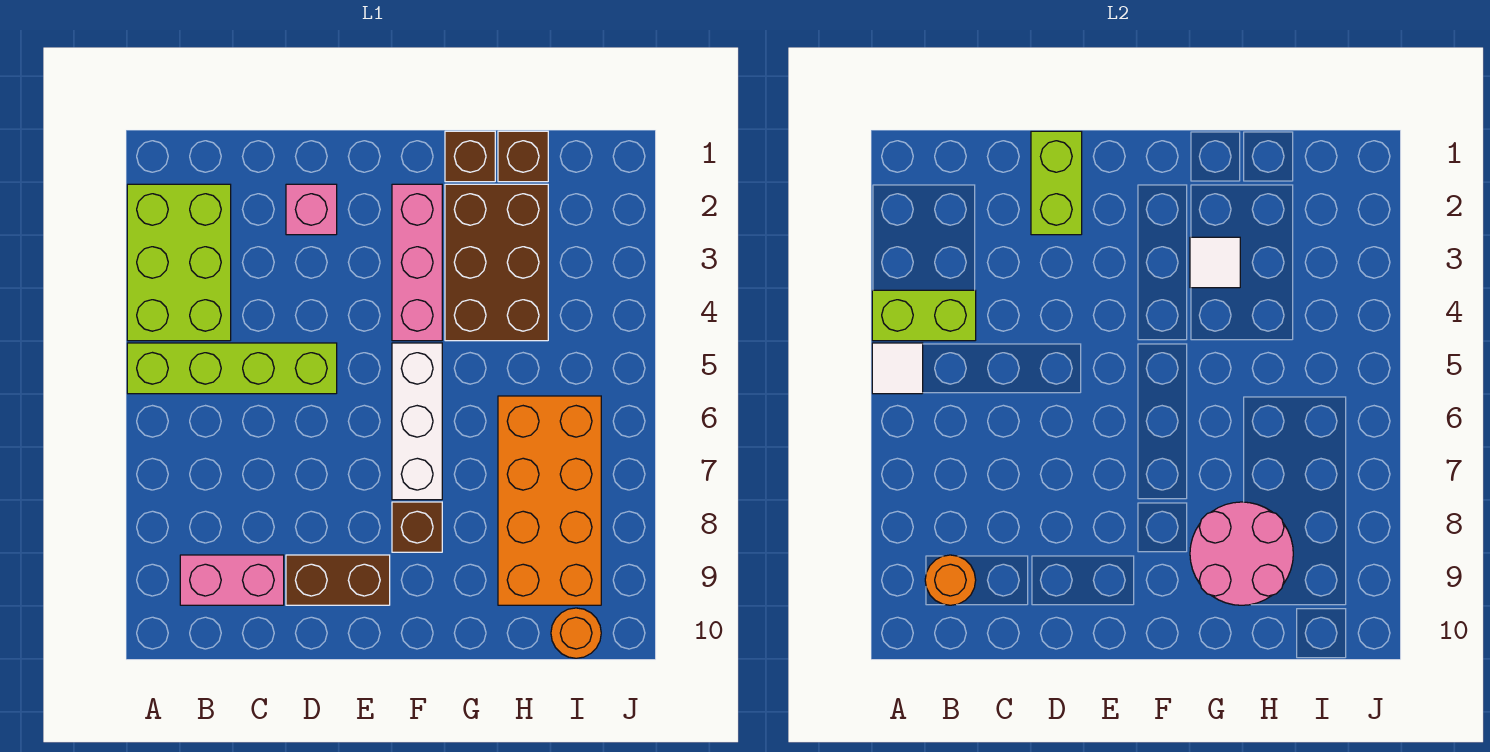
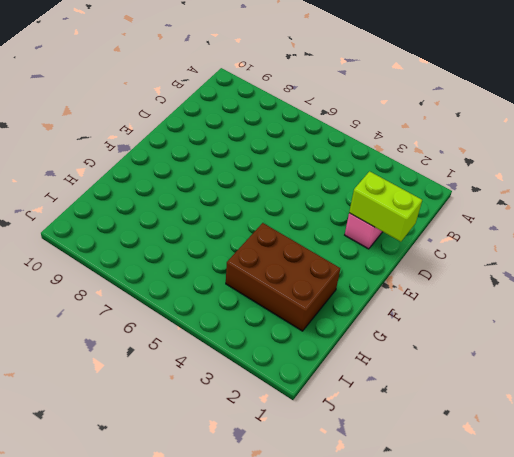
none -> lime 2x3 brick [127,184,231,341]
none -> lime 1x4 brick [127,343,337,394]
none -> pink 1x2 brick [180,555,284,605]

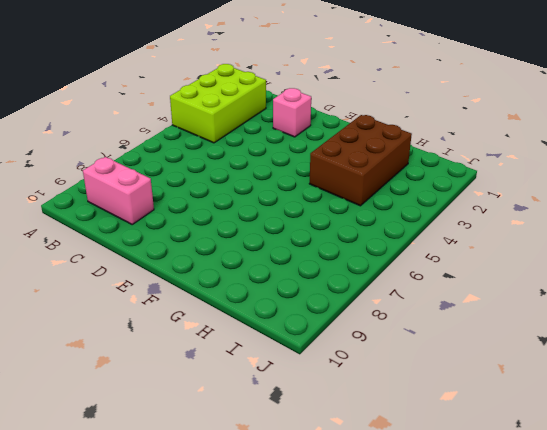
none -> lime 1x4 brick [127,343,337,394]
none -> brown 1x2 brick [286,555,390,605]
none -> pink 1x3 brick [392,184,442,341]

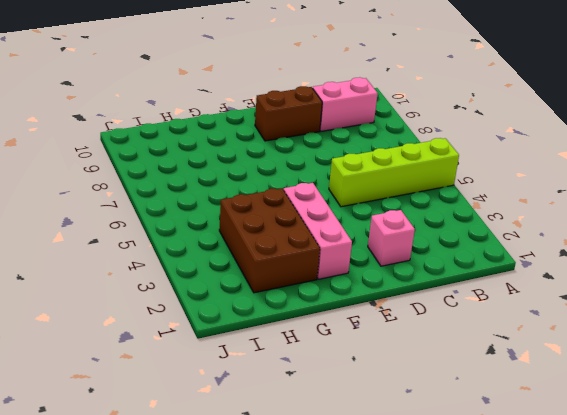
none -> lime 2x3 brick [127,184,231,341]
none -> white 1x3 brick [392,343,442,500]
none -> brown 1x1 brick [392,502,442,552]

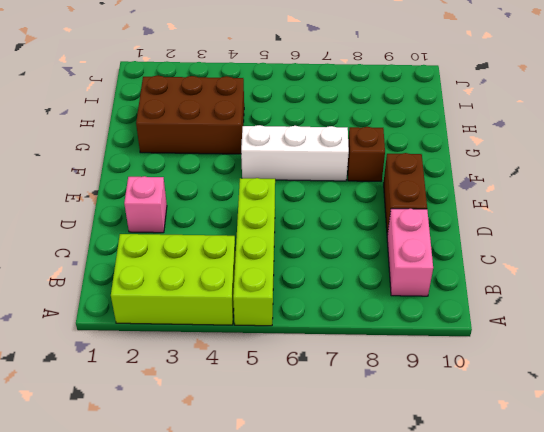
none -> pink 1x3 brick [392,184,442,341]
none -> brown 1x1 brick [445,131,495,182]
none -> brown 1x1 brick [498,131,548,182]

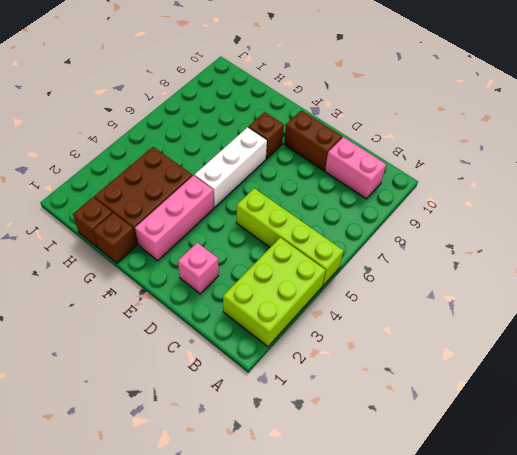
none -> orange 2x4 brick [498,396,601,605]
none -> orange 1x1 round brick [551,608,601,658]
none -> lime 1x2 brick [872,290,976,341]

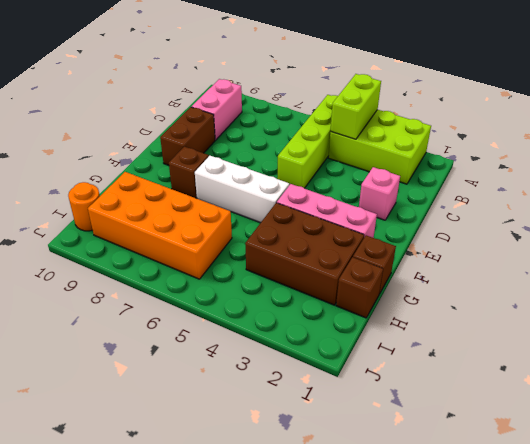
none -> white 1x1 tile [872,343,923,394]
none -> orange 1x1 round brick [925,555,976,605]
none -> lime 1x2 brick [1031,131,1082,235]

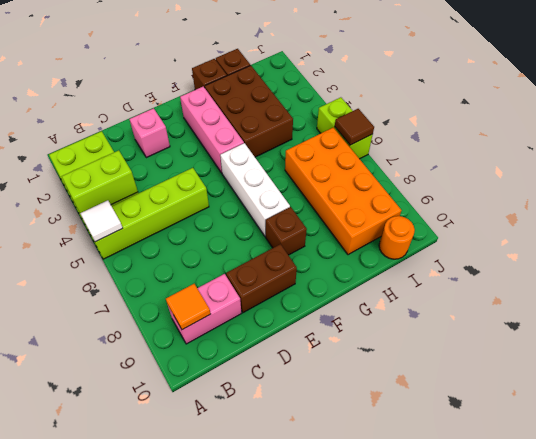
orange 1x1 tile [166,284,211,330] -> orange 1x1 round brick [925,555,976,605]
lime 1x2 brick [317,97,373,159] -> lime 1x2 brick moved to [1031,131,1082,235]
brown 1x1 tile [335,109,374,145] -> none
none -> white 1x1 tile [1190,237,1240,288]
none -> pink 2x2 round brick [1190,502,1293,605]

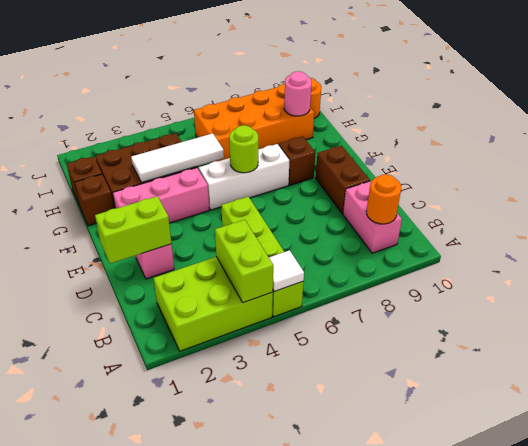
lime 1x1 round brick [229,125,258,173] -> none
white 1x3 tile [131,133,224,183] -> white 1x1 tile [1190,237,1240,288]
pink 1x1 round brick [284,71,311,116] -> pink 2x2 round brick [1190,502,1293,605]

